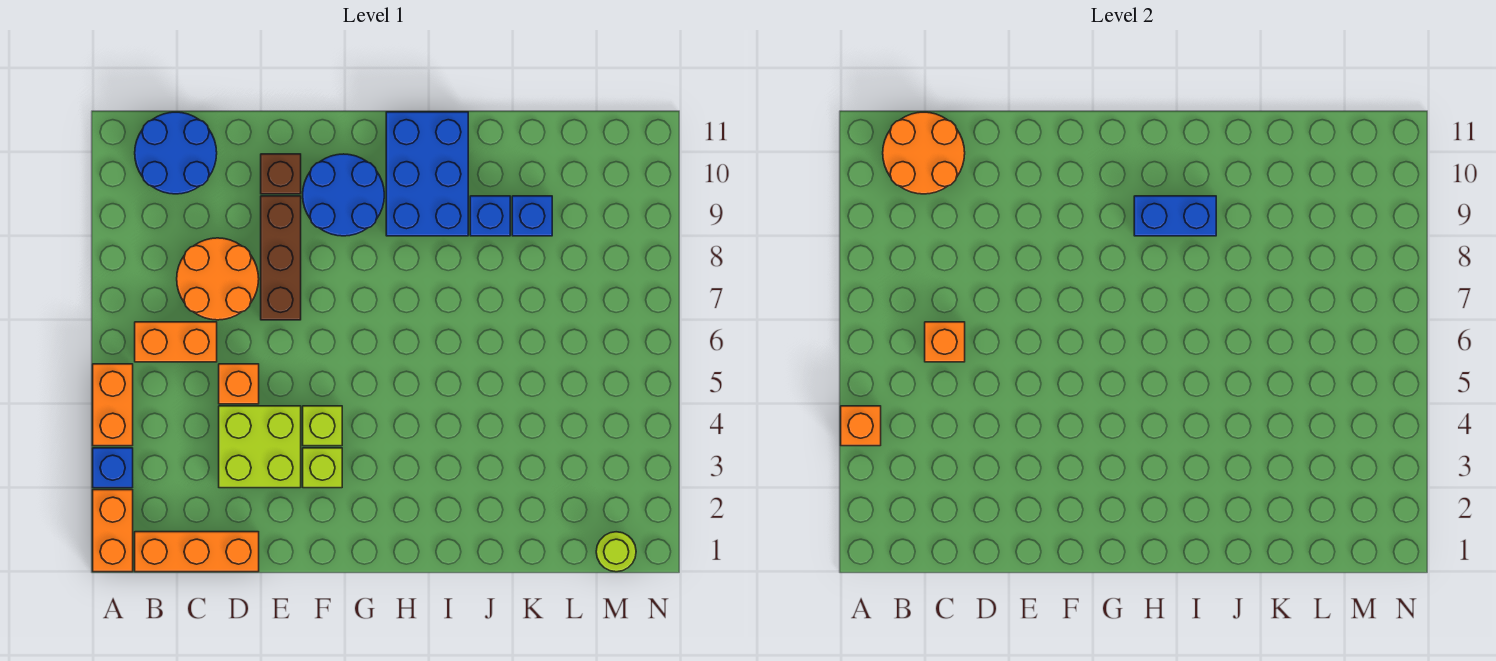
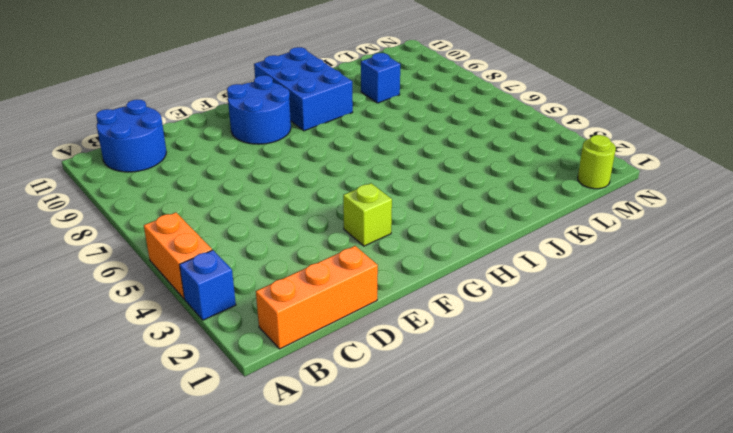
none -> orange 1x2 brick [93,490,133,572]
none -> orange 1x2 brick [135,322,217,362]
none -> orange 2x2 round brick [177,238,259,320]

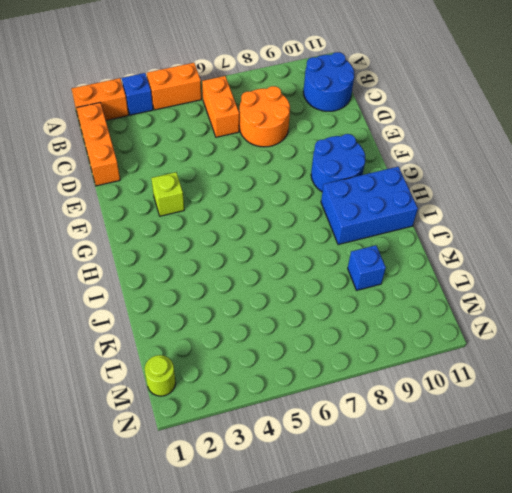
none -> lime 2x2 brick [219,406,301,488]
none -> orange 1x1 brick [219,364,259,404]
none -> brown 1x3 brick [261,196,301,320]

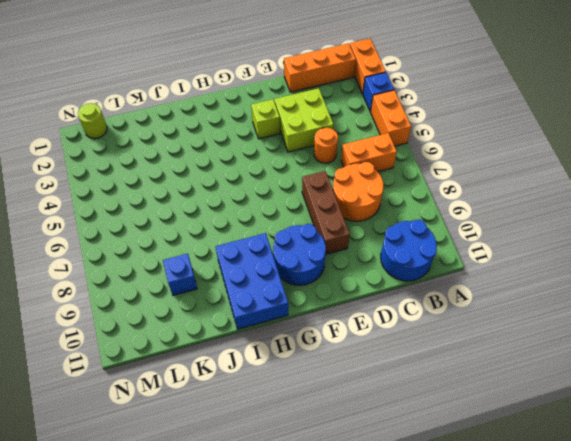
orange 1x1 round brick [314,128,338,163] -> orange 1x1 brick [219,364,259,404]
none -> brown 1x1 brick [261,154,301,194]
none -> lime 1x1 brick [303,406,342,446]
none -> blue 1x1 brick [470,196,510,236]

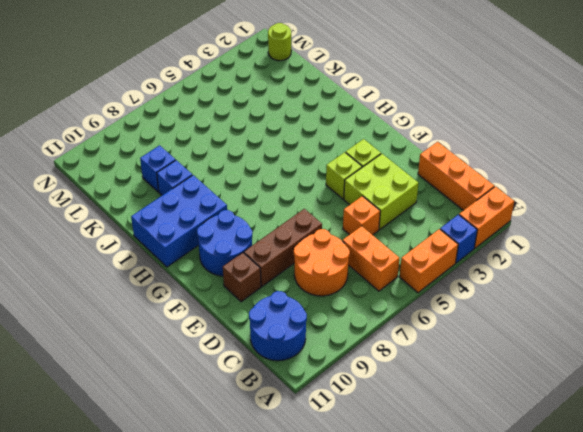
none -> orange 1x1 brick [841,406,881,446]
none -> orange 2x2 round brick [883,112,965,194]
none -> orange 1x1 brick [925,322,965,362]

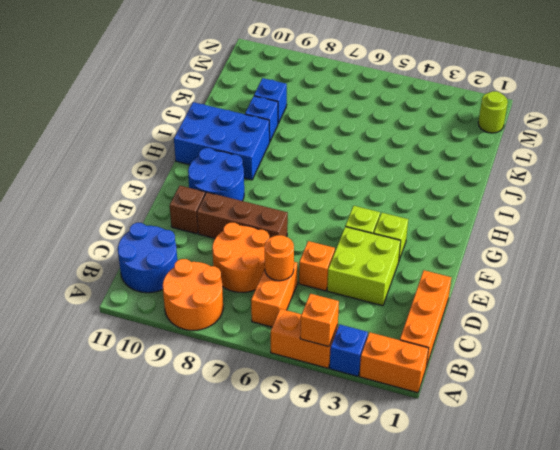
orange 2x2 round brick [163,259,223,331] -> orange 2x2 round brick moved to [883,112,965,194]
orange 1x1 round brick [265,235,294,281] -> orange 1x1 brick [925,322,965,362]
none -> blue 1x2 brick [1134,196,1216,236]

